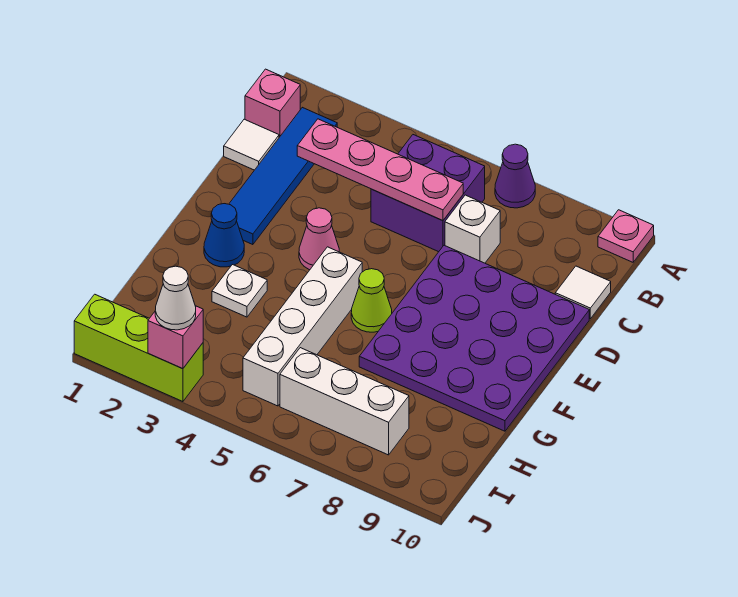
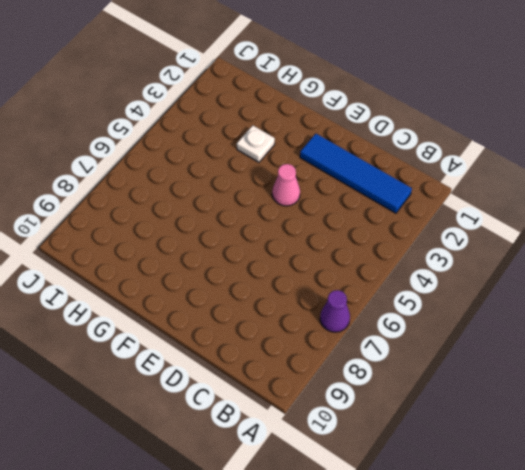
none -> pink 1x1 plate [598,210,654,262]
none -> pink 1x1 brick [245,69,300,137]
none -> purple 2x2 brick [371,135,485,252]

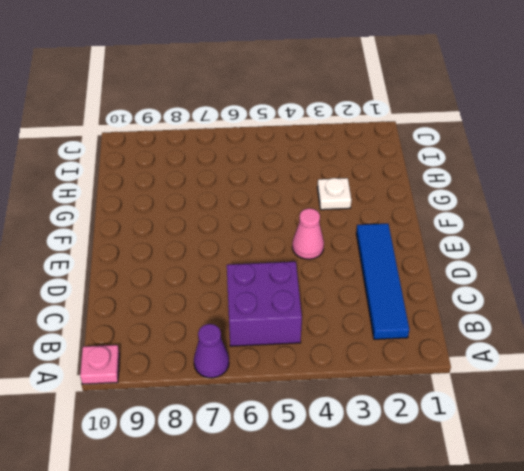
none -> pink 1x1 brick [245,69,300,137]
none -> white 1x1 tile [224,119,279,170]
none -> white 1x1 brick [445,195,500,263]

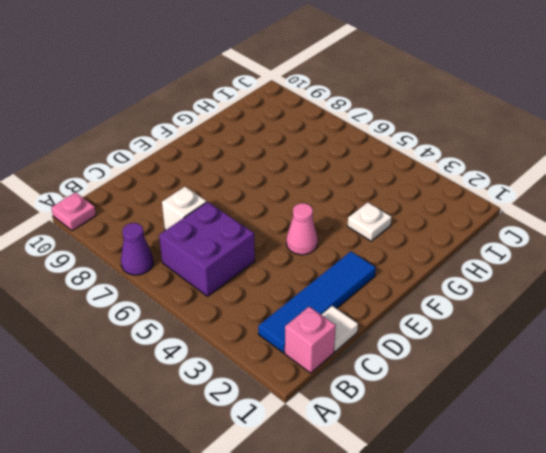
none -> white 1x1 tile [555,266,611,319]
none -> purple 4x4 plate [359,245,589,431]
none -> blue 1x1 cone [204,204,244,267]

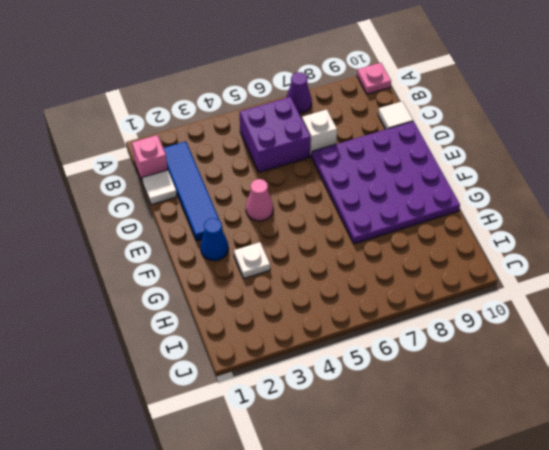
none -> white 1x4 brick [243,247,362,406]
none -> lime 1x1 cone [351,269,392,332]
none -> white 1x3 brick [280,348,409,455]

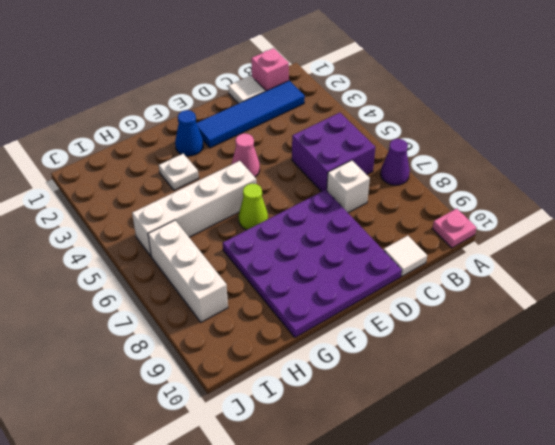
none -> lime 1x3 brick [74,294,203,402]
none -> pink 1x4 plate [297,119,463,221]
none -> pink 1x1 brick [148,306,203,369]

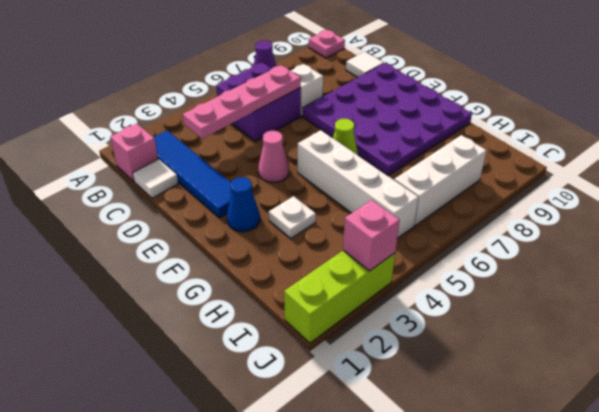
none -> white 1x1 cone [155,266,196,330]

